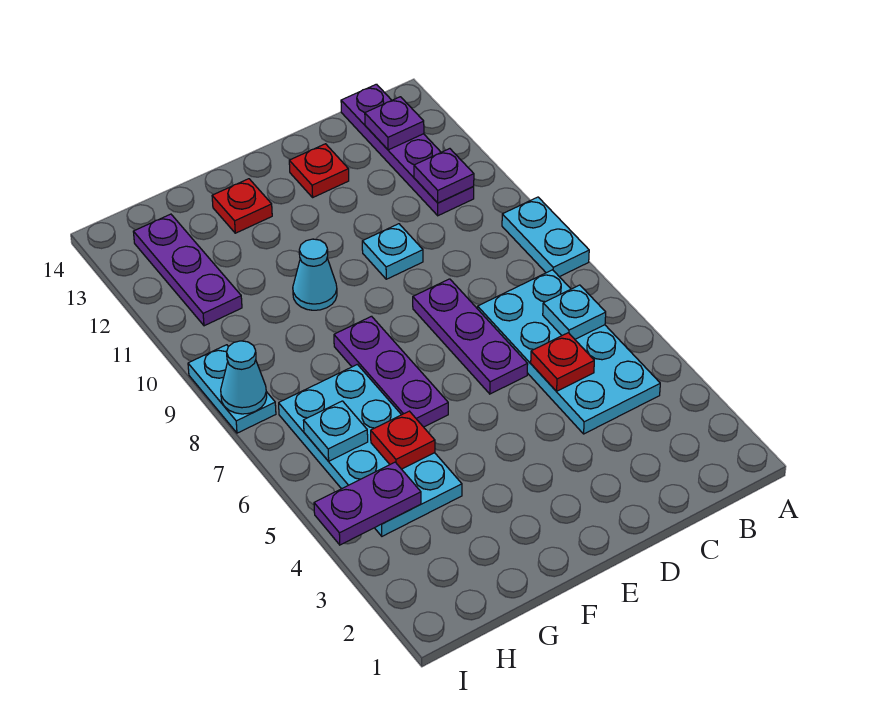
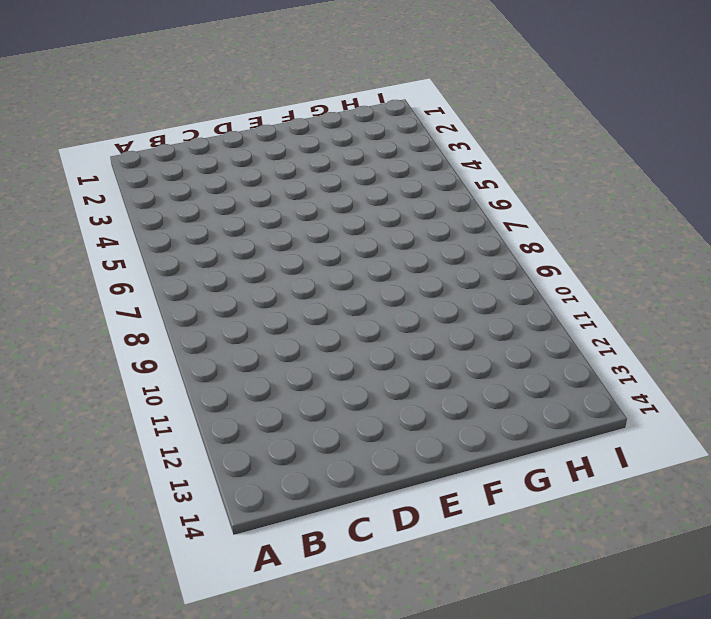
none -> cyan 1x2 plate [502,197,589,277]
none -> cyan 2x4 plate [478,270,660,434]
none -> purple 1x4 plate [341,84,474,216]

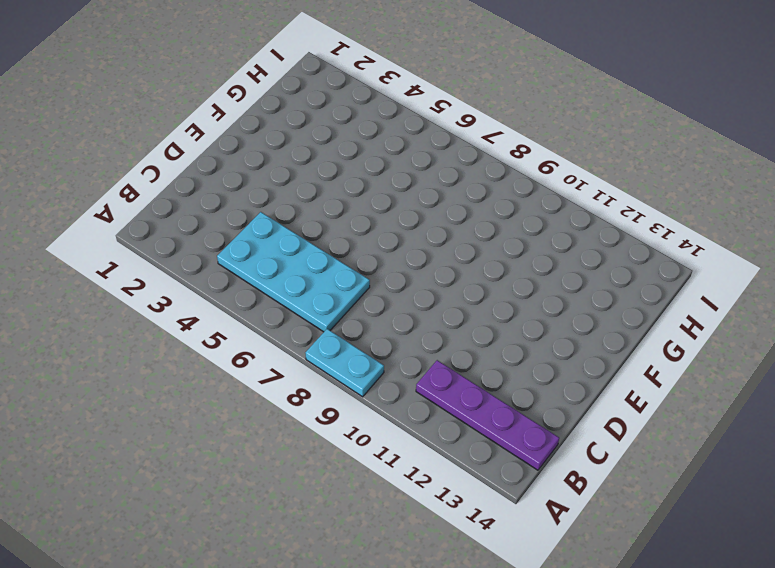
none -> purple 1x3 plate [413,279,528,394]
none -> cyan 1x1 plate [362,224,423,279]
none -> red 1x1 plate [289,144,349,197]

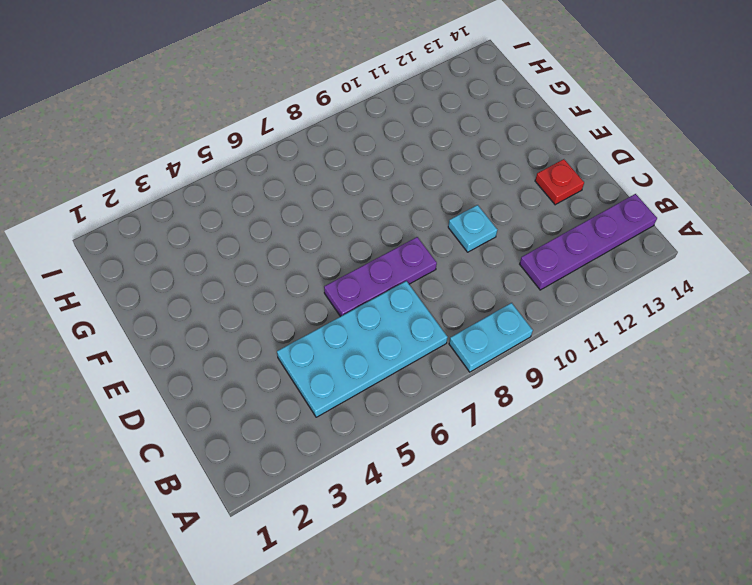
none -> purple 1x3 plate [334,316,448,427]
none -> cyan 1x1 cone [293,239,337,310]
none -> red 1x1 plate [212,179,272,233]

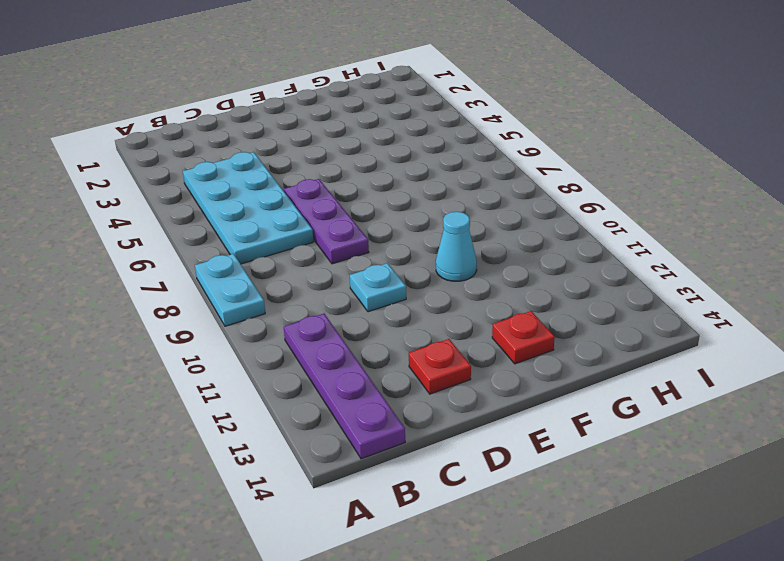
none -> purple 1x3 plate [334,316,448,427]
none -> cyan 2x4 plate [279,364,462,536]
none -> purple 1x3 plate [133,214,242,326]

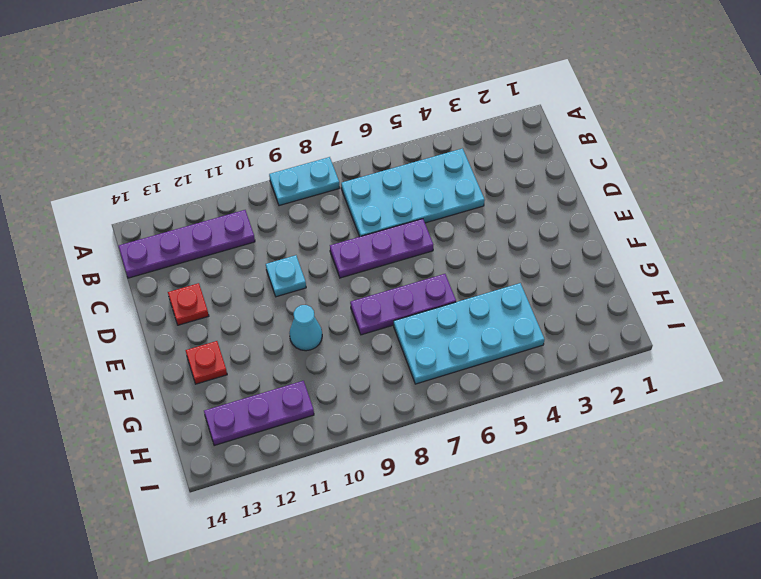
none -> cyan 1x2 plate [188,345,276,433]
none -> cyan 1x1 plate [543,285,606,339]
none -> purple 1x1 plate [414,149,474,203]

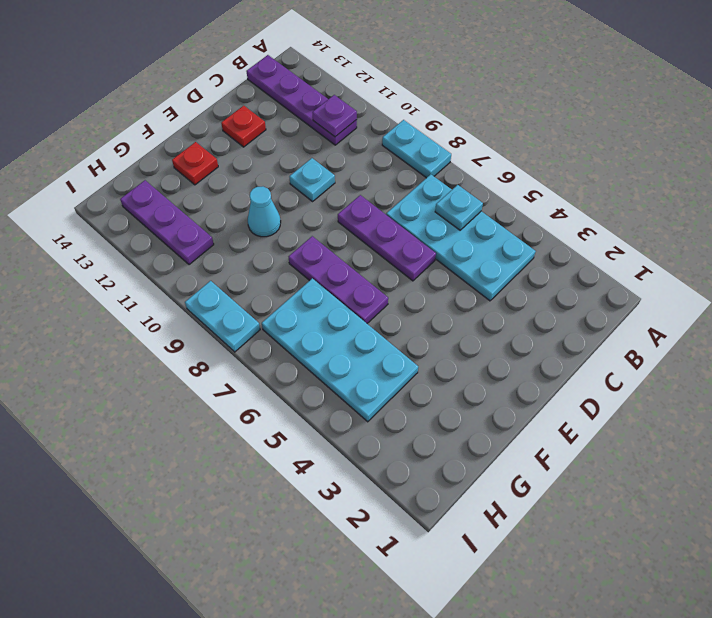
none -> purple 1x1 plate [365,97,424,150]
none -> red 1x1 plate [531,333,594,391]
none -> red 1x1 plate [371,411,435,469]

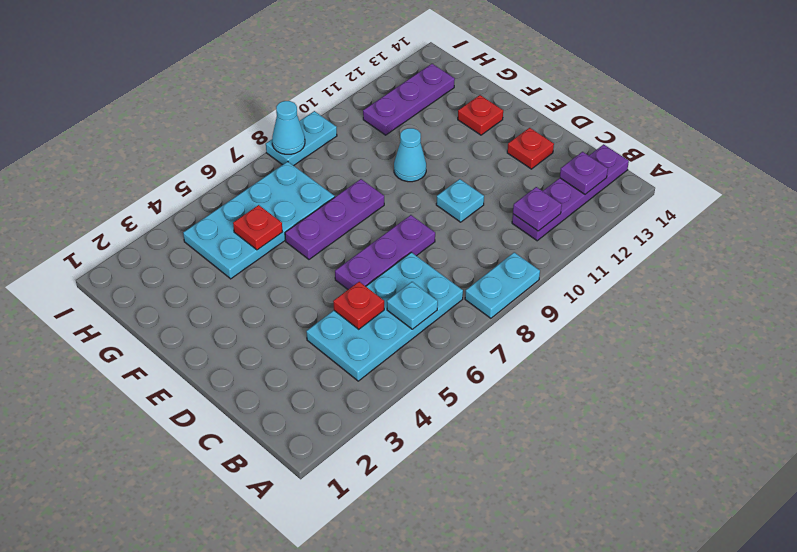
none -> purple 1x2 plate [314,462,421,545]
none -> cyan 1x1 plate [303,401,368,461]

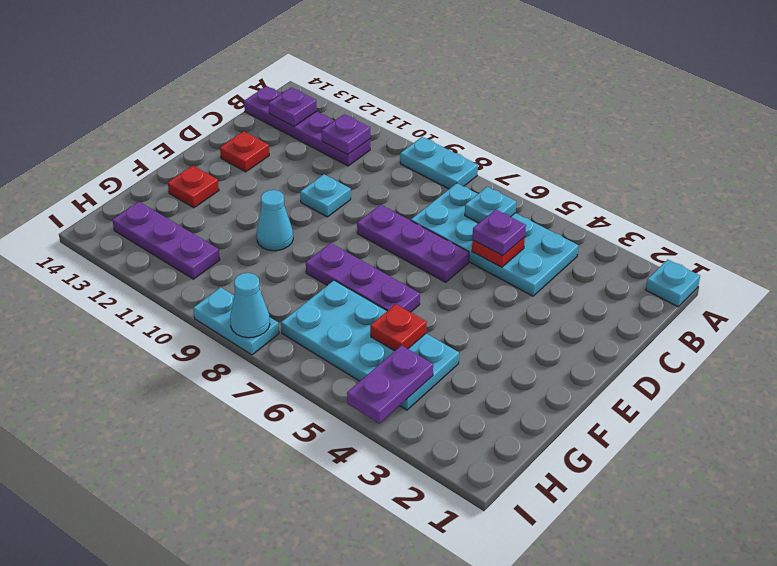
cyan 1x1 plate [646,260,700,307] -> cyan 1x1 plate moved to [303,401,368,461]
purple 1x1 plate [472,209,526,256] -> none

